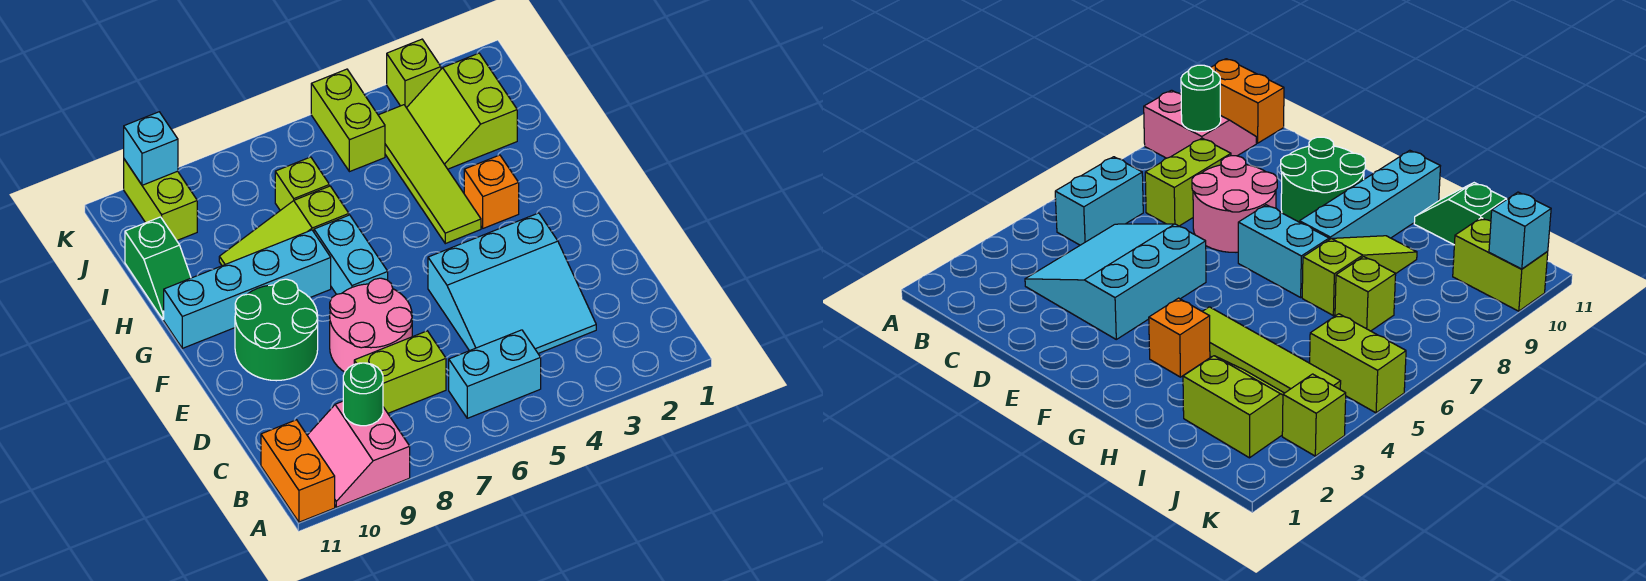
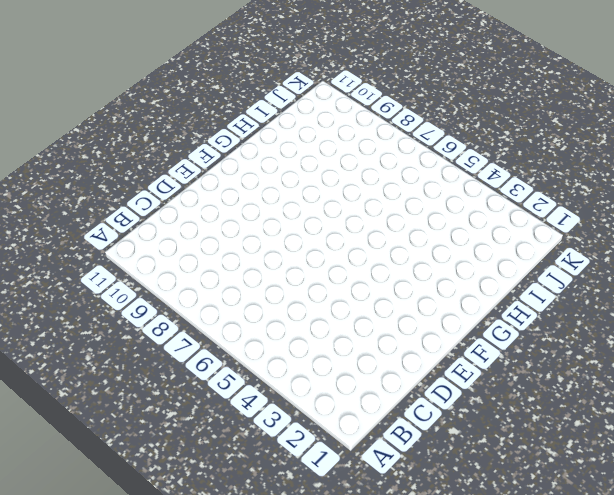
none -> pink 2x2 slope [307,401,410,507]
none -> orange 1x2 brick [261,420,335,522]
none -> cyan 1x2 brick [449,330,541,418]

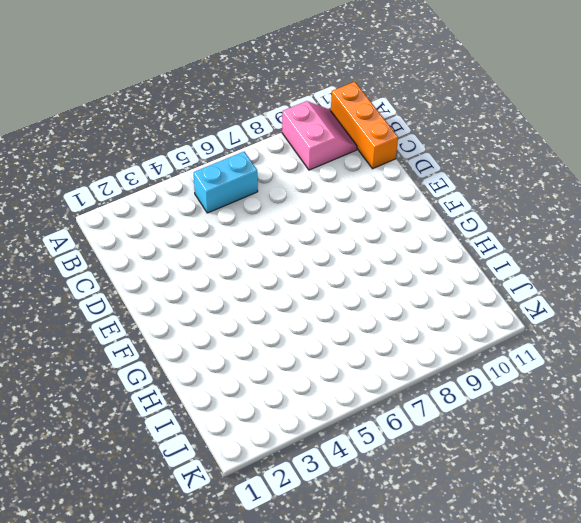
orange 1x3 brick [331,82,398,169] -> orange 1x2 brick [261,420,335,522]
none -> cyan 3x3 slope [428,213,596,353]
none -> lime 1x2 brick [354,331,446,413]
none -> pink 2x2 round brick [330,278,412,372]

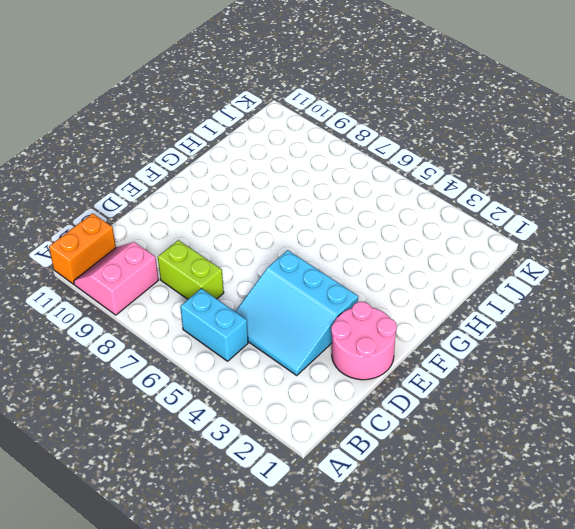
pink 2x2 round brick [331,302,397,380] -> pink 2x2 round brick moved to [330,278,412,372]
none -> green 2x2 round brick [235,279,318,381]
none -> cyan 1x2 brick [314,215,388,294]
none -> orange 1x1 brick [464,155,519,228]

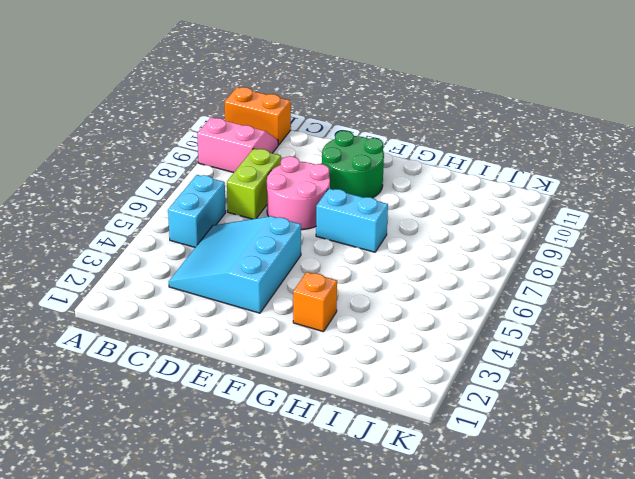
none -> lime 1x4 tile [378,105,481,244]
none -> cyan 1x4 brick [164,230,331,348]
none -> lime 1x3 slope [219,186,349,266]

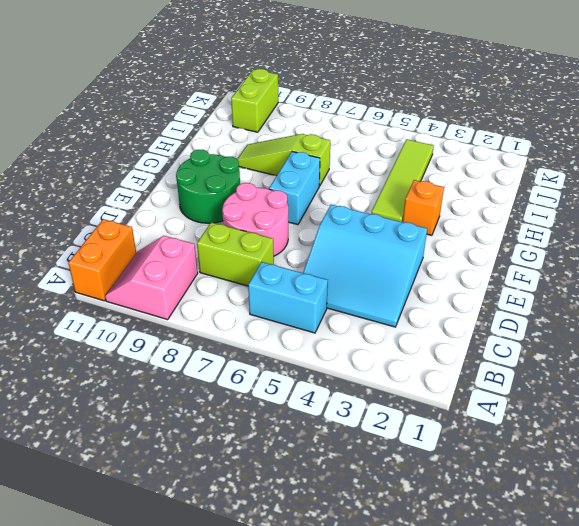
none -> cyan 1x4 brick [164,230,331,348]
none -> green 1x2 slope [125,217,191,319]
none -> lime 2x2 slope [407,53,517,169]

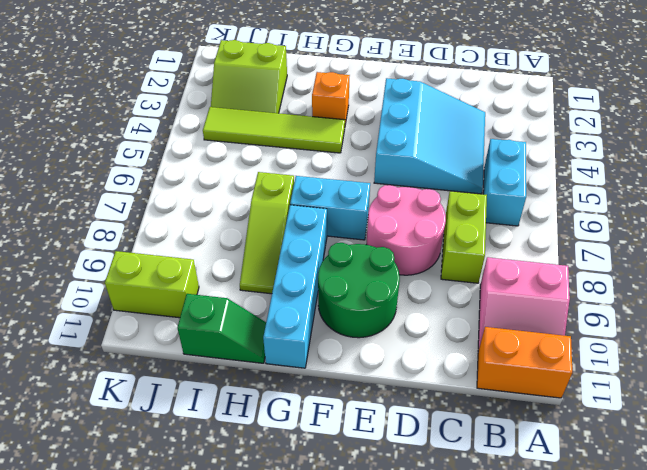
none -> lime 1x1 brick [275,157,329,210]
none -> lime 1x2 brick [311,69,385,172]
none -> lime 1x1 brick [387,39,441,108]

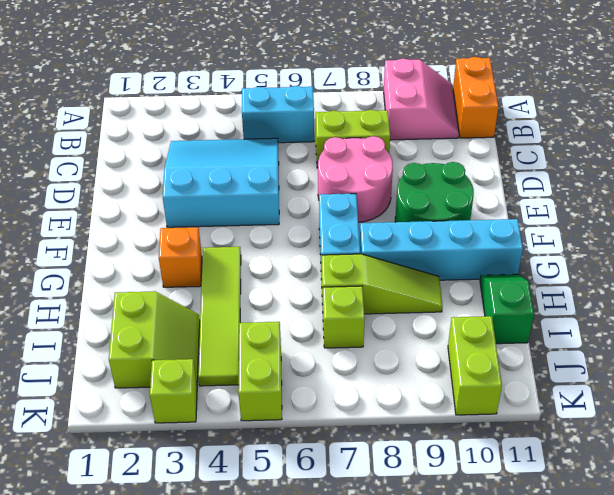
none -> green 1x1 round brick [343,363,383,426]
none -> cyan 1x1 brick [124,112,178,185]

